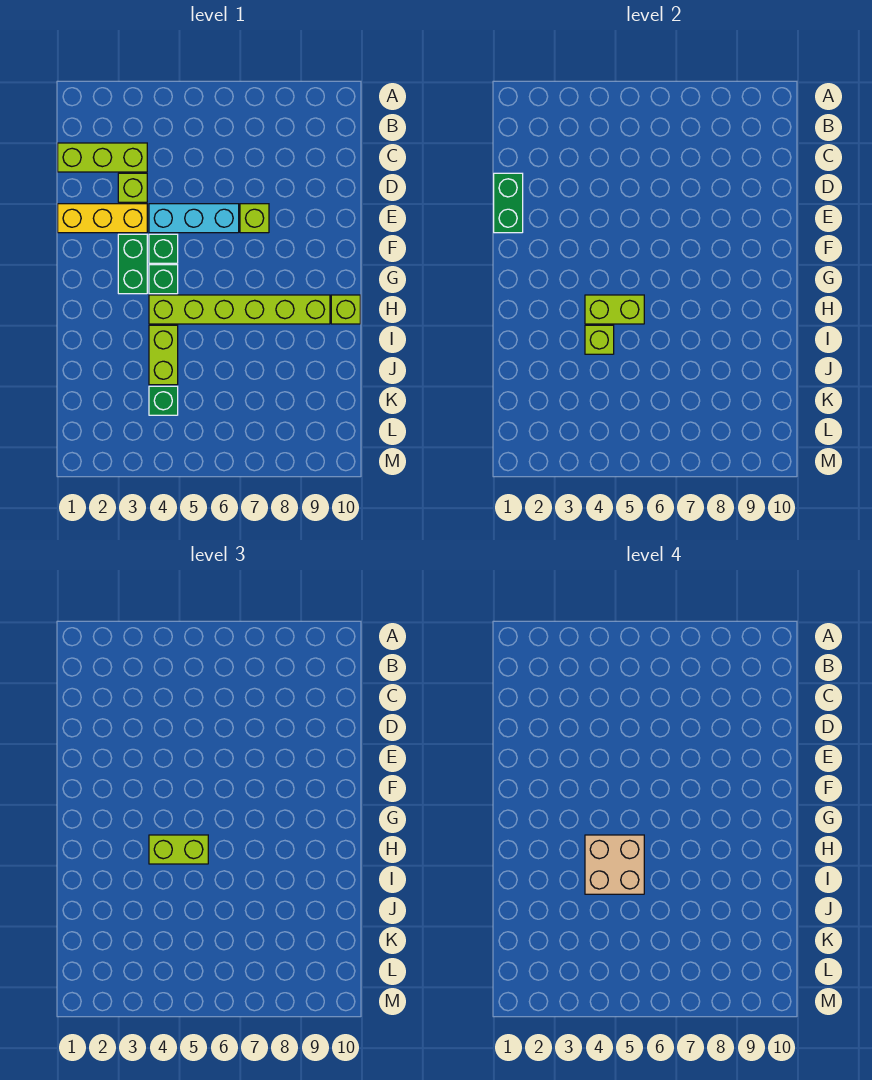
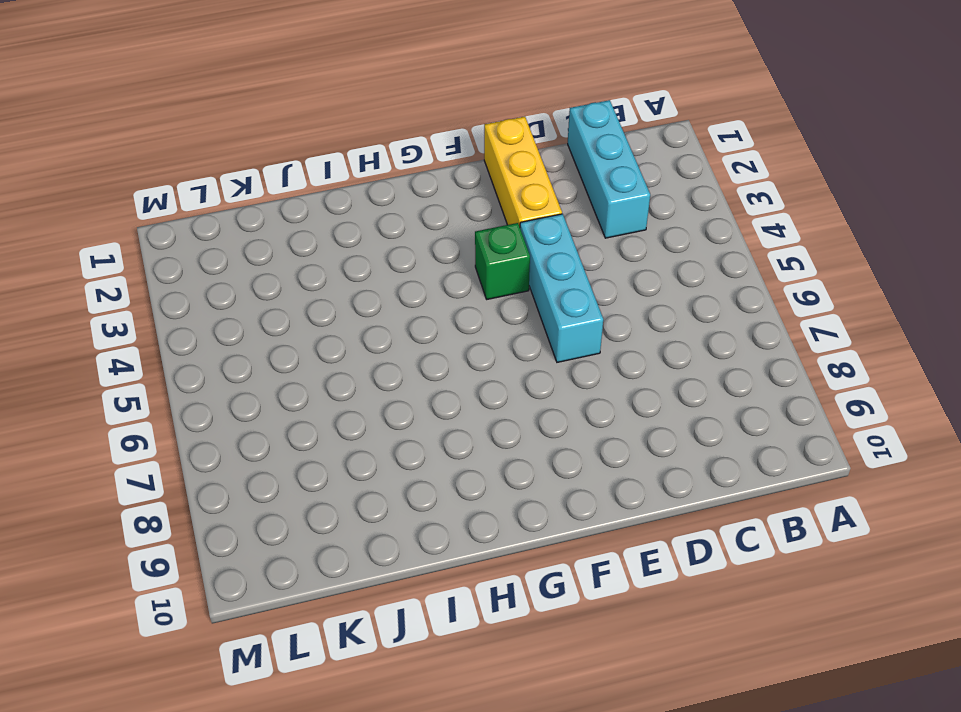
cyan 1x3 brick [568,100,650,238] -> lime 1x3 brick [58,143,147,172]
none -> lime 1x1 brick [118,173,147,202]
none -> lime 1x1 brick [240,204,269,233]
none -> green 1x2 brick [118,234,147,294]

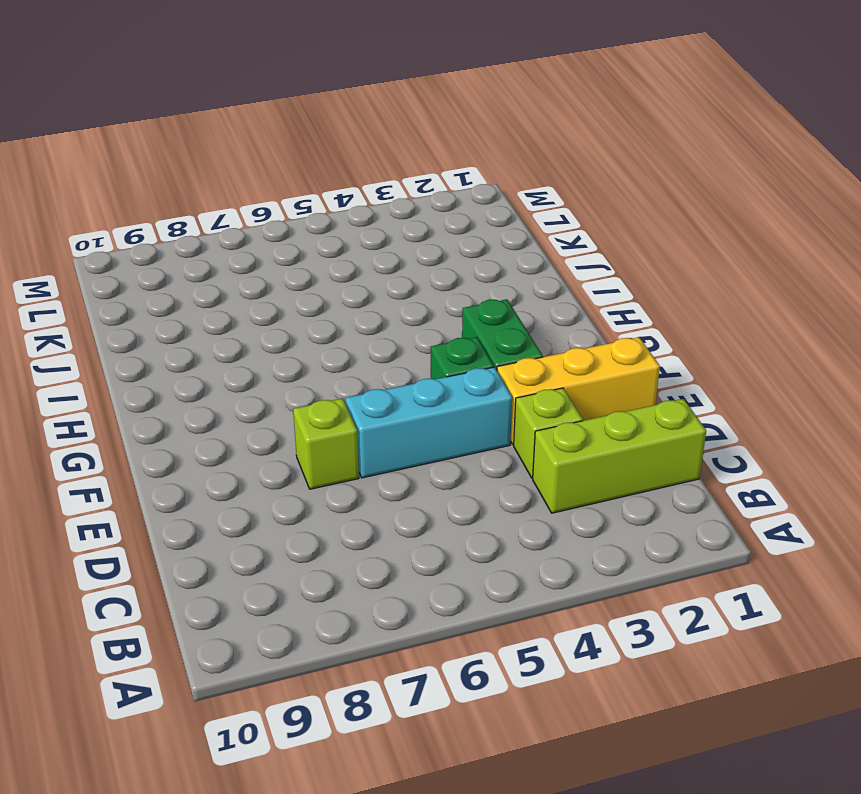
none -> green 1x1 brick [149,265,178,294]
none -> lime 1x6 brick [149,295,330,324]
none -> lime 1x1 brick [331,295,360,324]

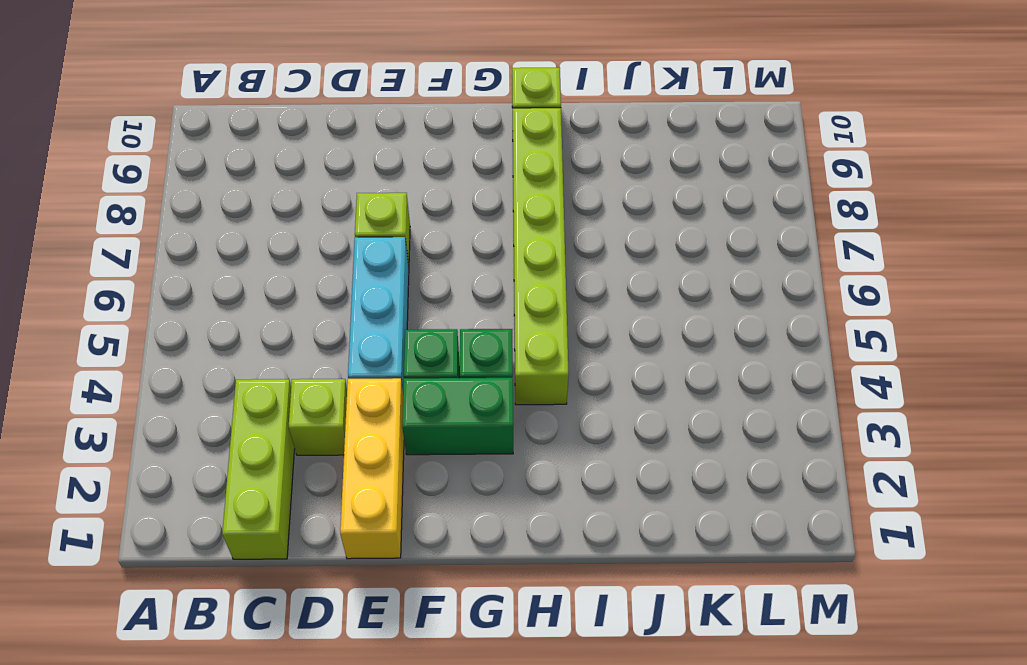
none -> lime 1x2 brick [149,325,178,385]
none -> green 1x1 brick [149,386,178,415]
none -> green 1x2 brick [494,173,523,233]

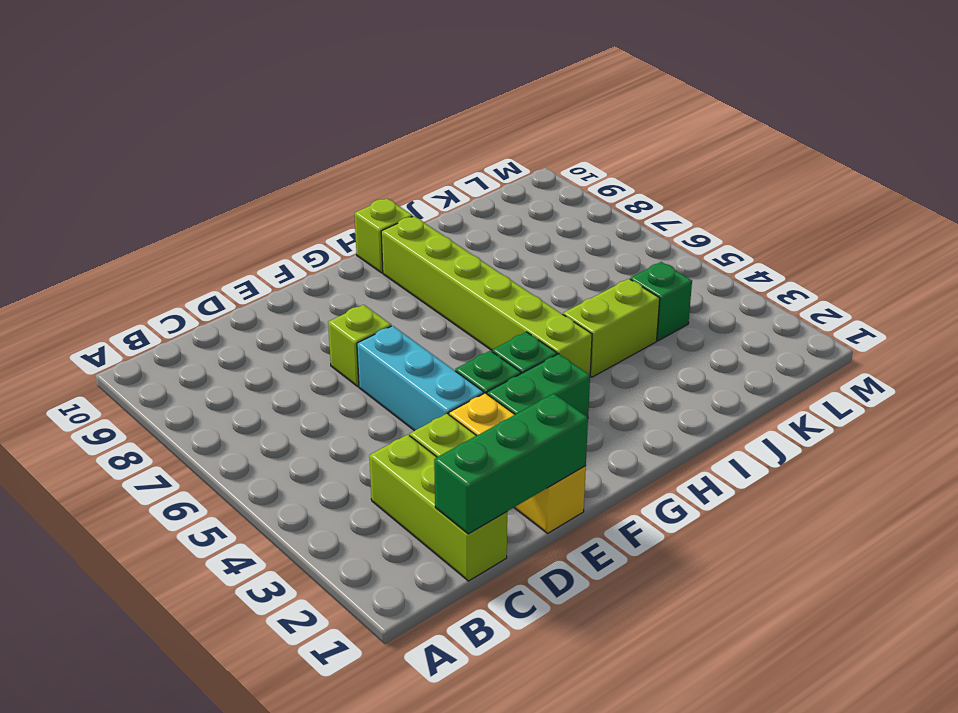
green 1x3 brick [434,394,588,534] -> green 1x2 brick [494,173,523,233]
none -> lime 1x2 brick [585,295,644,324]
none -> lime 1x1 brick [585,325,614,354]
none -> lime 1x2 brick [149,835,208,864]

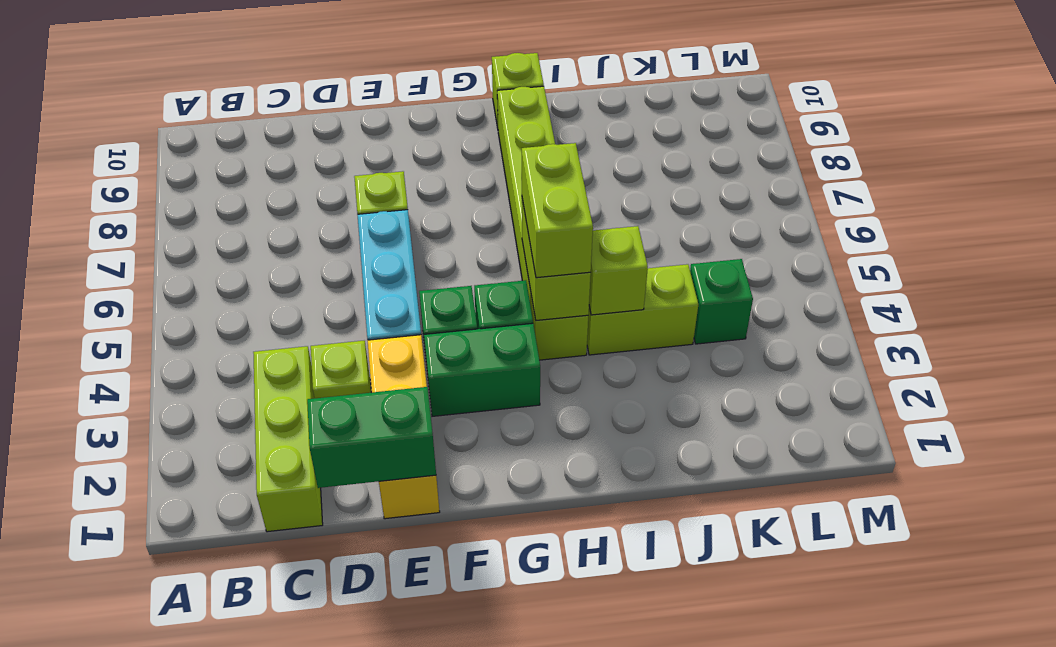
none -> tan 2x2 brick [585,835,644,894]

